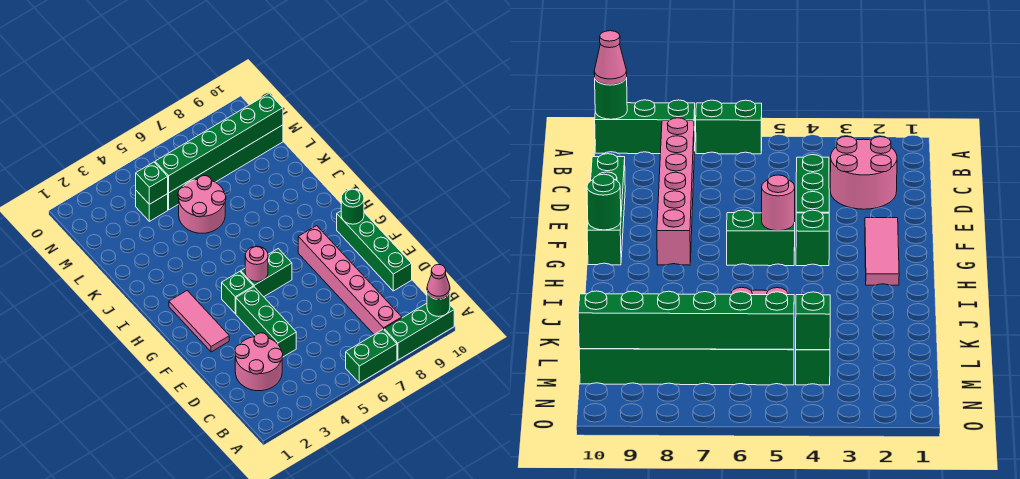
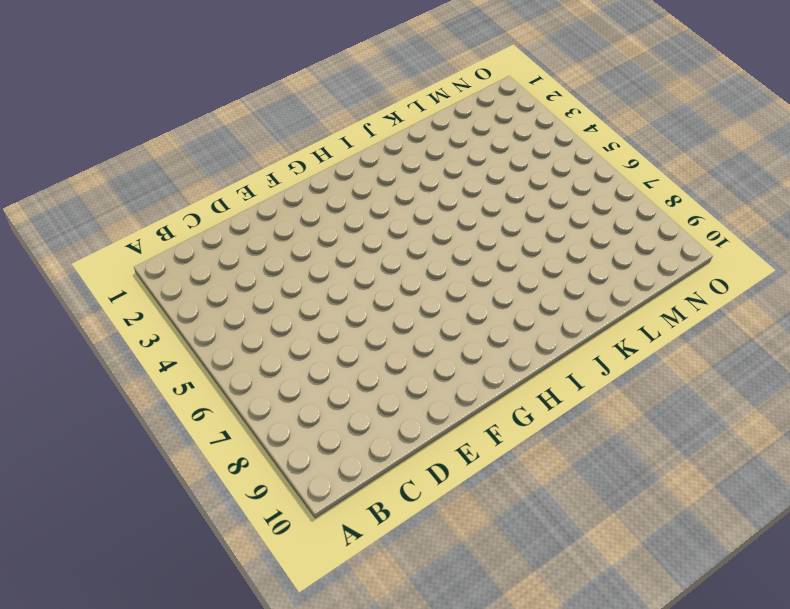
none -> green 1x2 brick [346,329,397,383]
none -> green 1x3 brick [384,303,454,360]
none -> pink 1x6 brick [298,226,402,334]

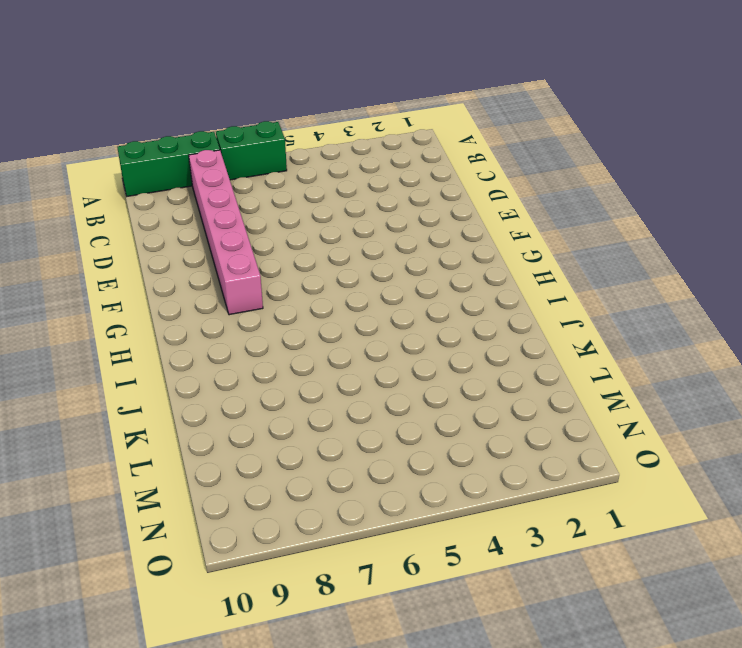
none -> pink 2x2 round brick [235,333,283,391]
none -> green 1x3 brick [236,287,296,357]
none -> green 1x4 brick [337,211,412,291]

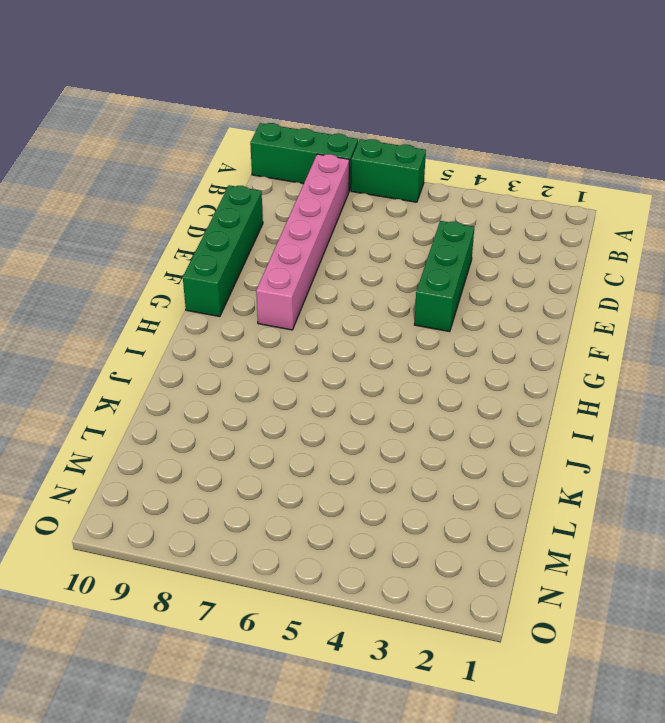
none -> pink 2x2 round brick [235,333,283,391]
none -> pink 1x3 tile [169,291,229,352]
none -> green 1x1 brick [222,272,254,314]

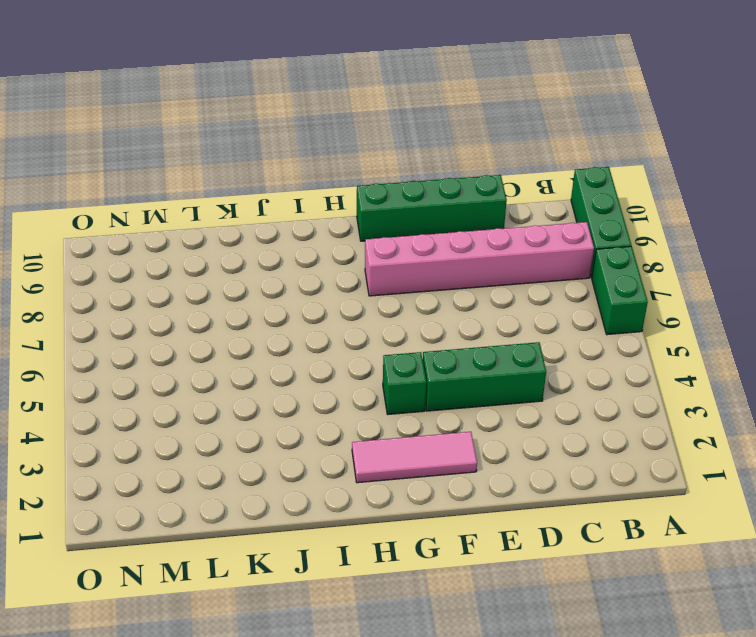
none -> pink 2x2 round brick [235,333,283,391]
none -> green 1x2 brick [241,249,292,297]
none -> pink 2x2 round brick [178,176,226,233]

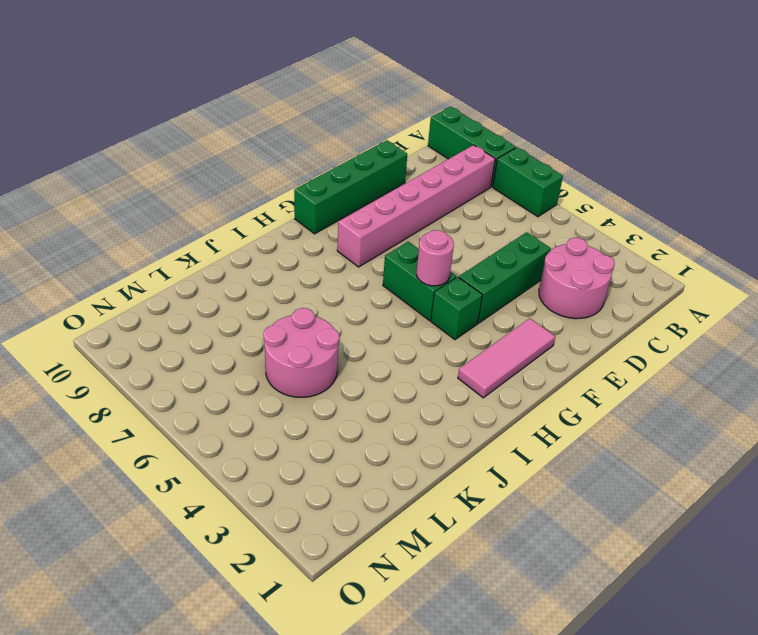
none -> green 1x1 brick [136,191,168,221]
none -> green 1x6 brick [168,125,283,210]
none -> green 1x1 round brick [427,292,450,317]

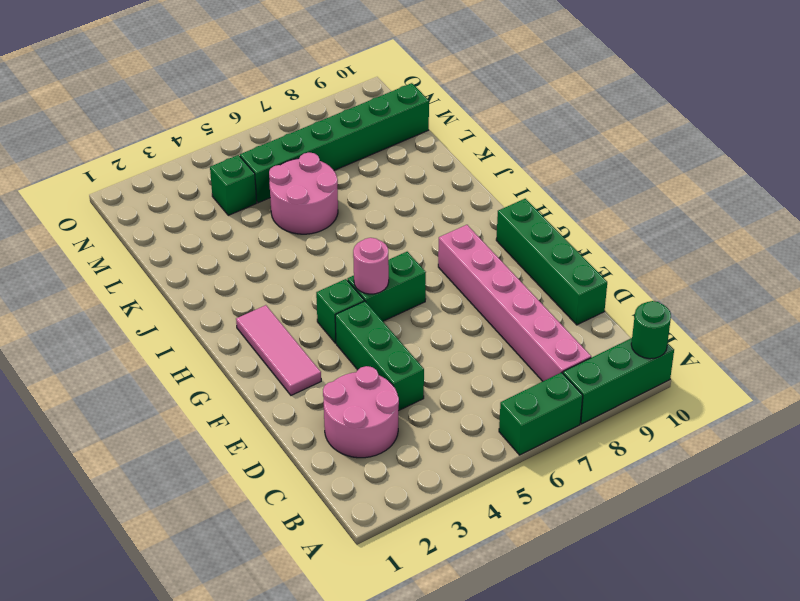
none -> green 1x1 round brick [341,189,364,224]
none -> green 1x1 brick [136,162,168,204]
none -> green 1x6 brick [155,93,283,193]

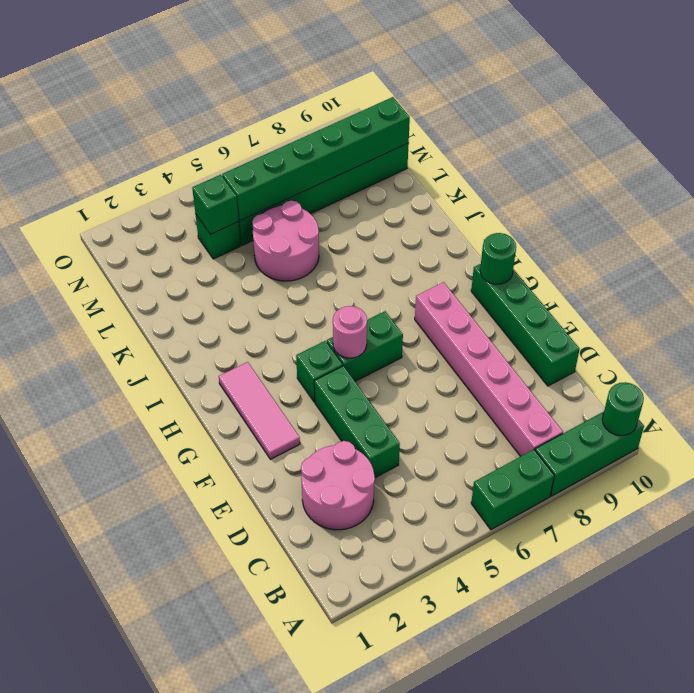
none -> pink 1x1 cone [427,265,450,299]

